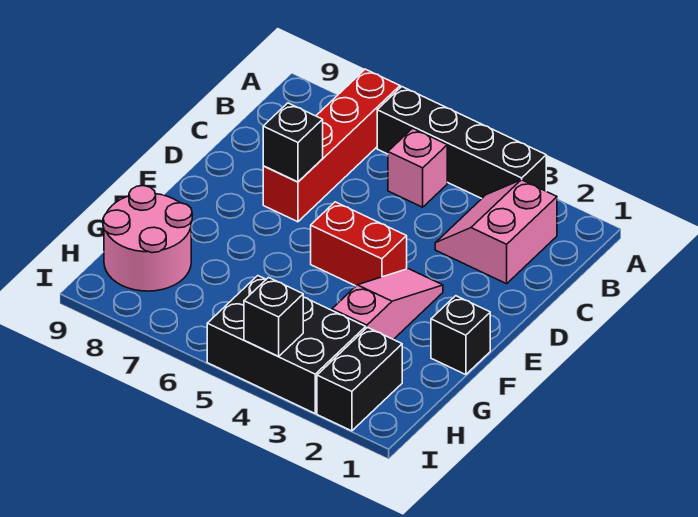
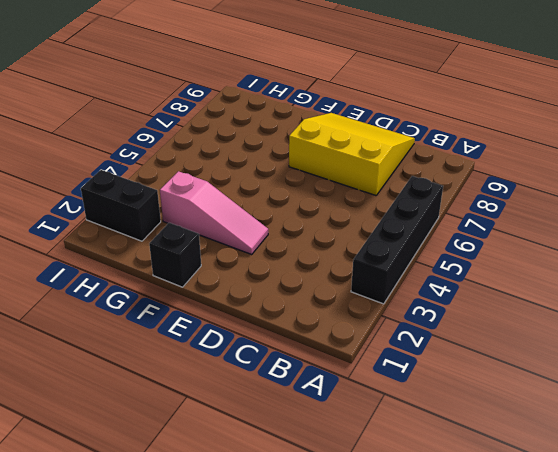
yellow 3x3 slope [289,113,415,195] -> red 1x4 brick [263,69,400,222]
none -> pink 2x2 slope [435,180,557,284]
none -> pink 1x1 brick [388,128,447,207]
none -> red 1x2 brick [311,202,407,286]

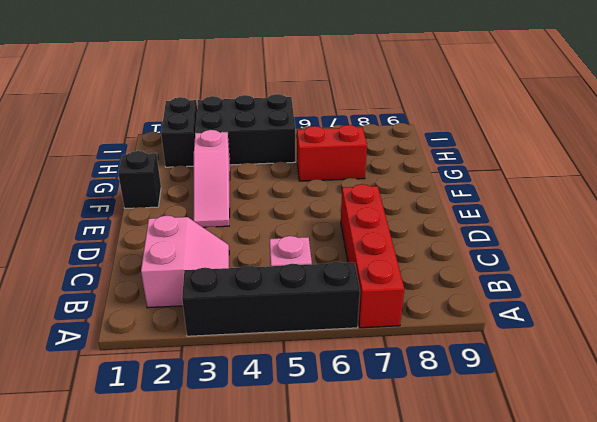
red 1x2 brick [297,125,367,181] -> red 1x2 brick moved to [311,202,407,286]
none -> pink 2x2 round brick [103,186,192,291]
none -> black 1x1 brick [263,103,323,182]
none -> black 1x1 brick [244,278,303,357]

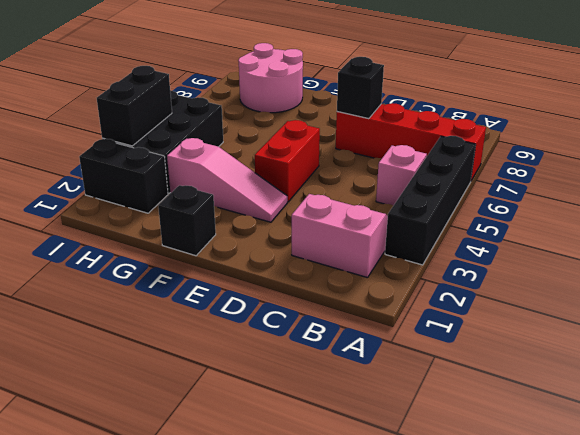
black 1x2 brick [97,66,172,146] -> black 1x1 brick [244,278,303,357]

